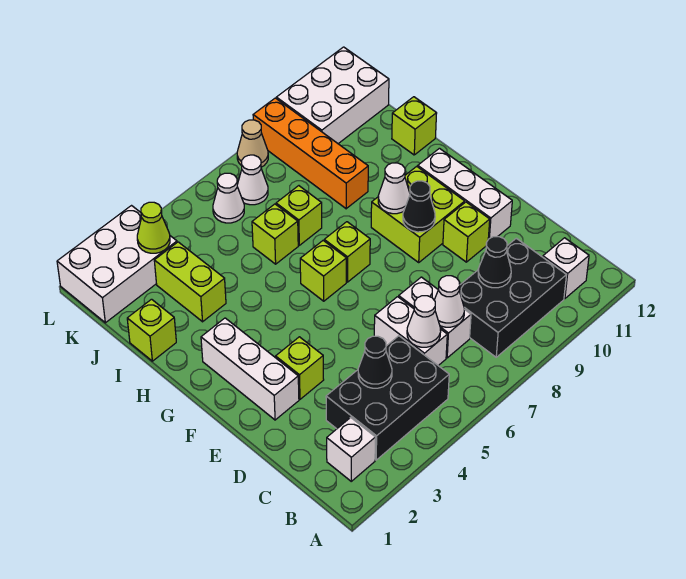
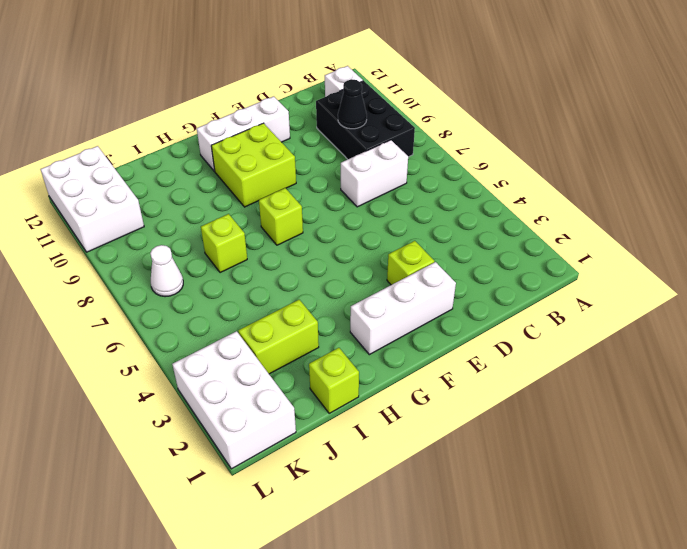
none -> white 1x1 brick [327,417,375,481]
none -> black 2x3 brick [326,336,449,460]
none -> white 1x2 brick [374,297,447,366]
none -> lime 1x1 brick [443,202,490,262]

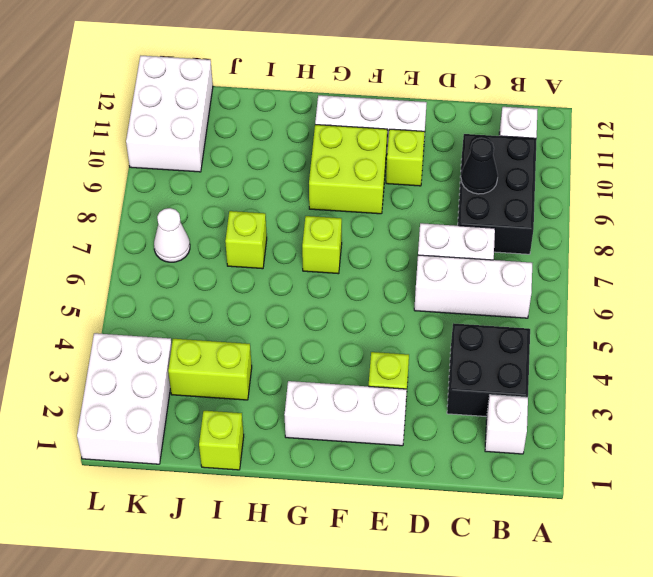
black 2x2 brick [447,323,530,417] -> black 2x3 brick [326,336,449,460]
white 1x3 brick [414,255,532,318] -> white 1x2 brick [374,297,447,366]
none -> lime 1x1 brick [300,241,346,301]
none -> lime 1x1 brick [252,204,298,264]
none -> orange 1x4 brick [253,98,368,209]
none -> lime 1x1 brick [392,97,437,155]

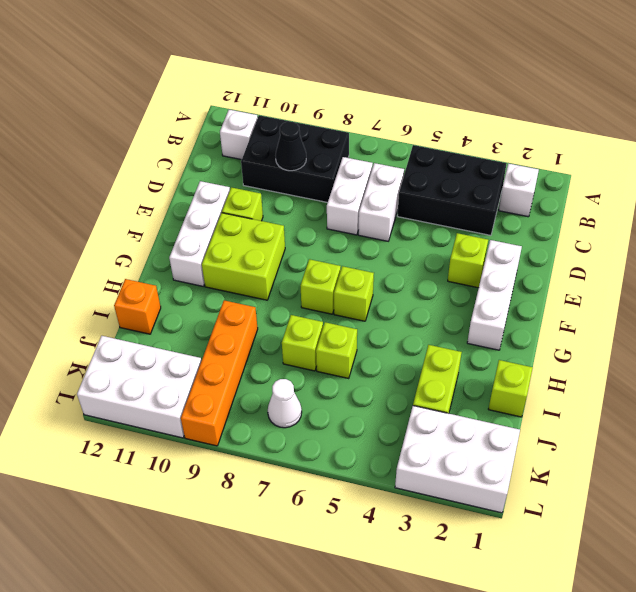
orange 1x1 brick [114,279,161,334] -> lime 1x1 brick [392,97,437,155]
none -> white 1x1 cone [213,173,244,223]
none -> tan 1x1 cone [237,120,268,167]
none -> black 1x1 cone [358,336,392,388]
none -> white 1x1 cone [407,296,441,347]

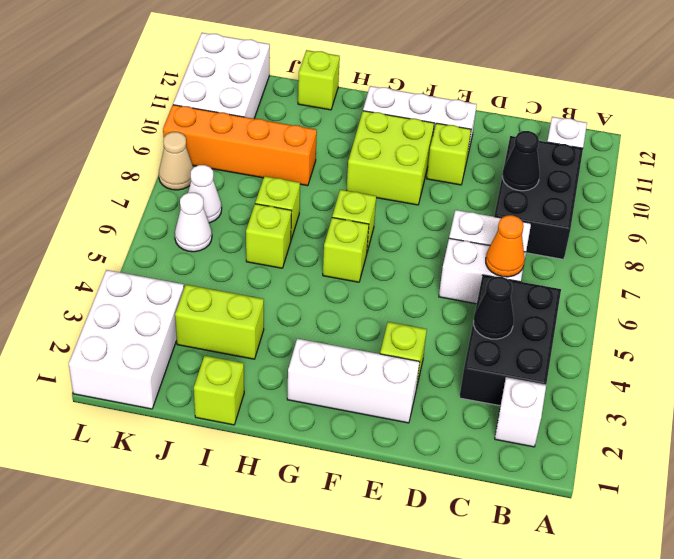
orange 1x1 cone [486,215,525,277] -> white 1x1 cone [407,296,441,347]
none -> white 1x1 cone [434,276,464,327]
none -> black 1x1 cone [403,181,435,232]
none -> white 1x1 cone [378,163,410,214]
none -> lime 1x1 cone [137,202,170,253]

